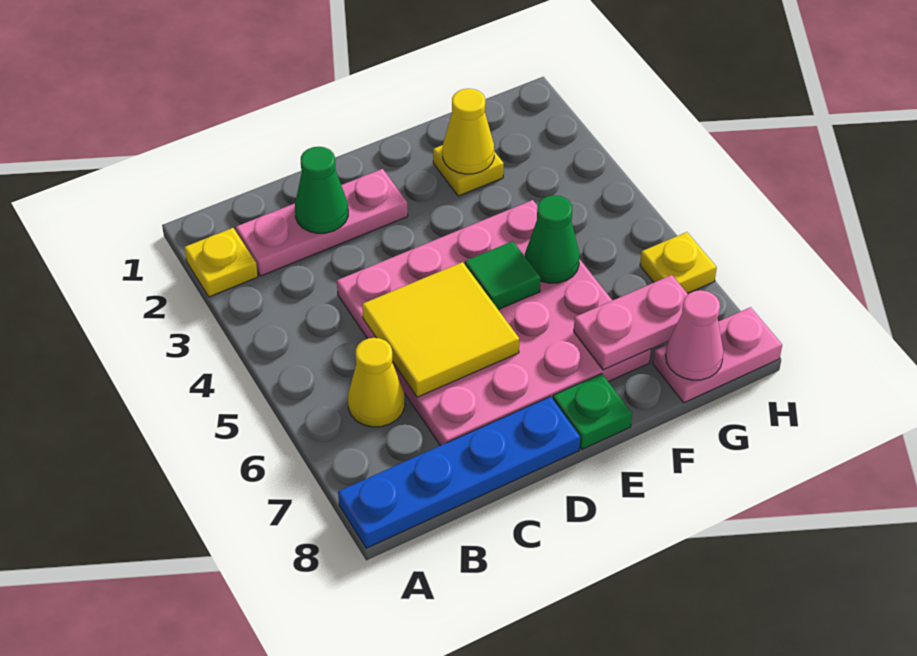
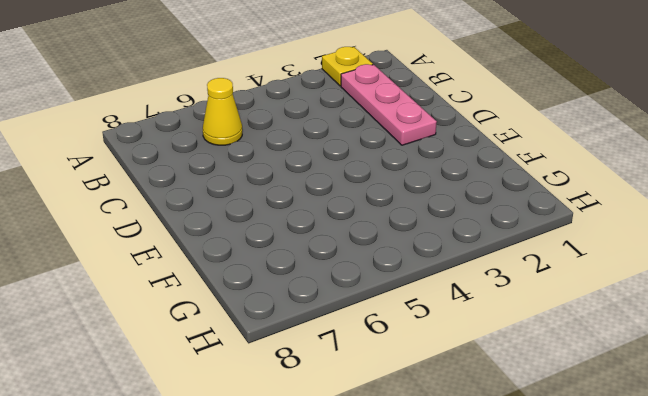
none -> blue 1x4 plate [338,397,580,548]
none -> pink 4x4 plate [337,200,651,446]
none -> green 1x1 plate [553,374,632,449]

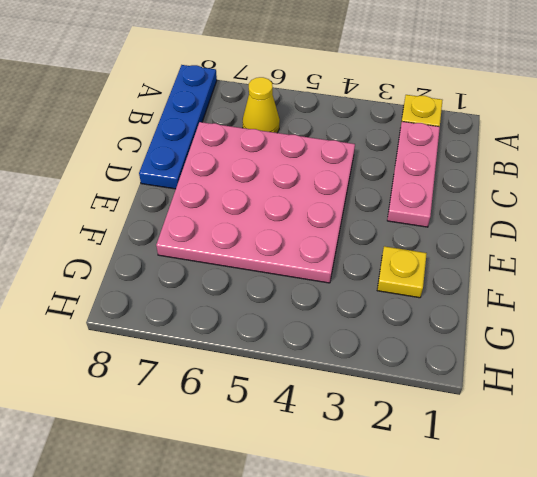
none -> green 1x1 plate [553,374,632,449]
none -> pink 1x2 plate [653,307,782,403]
none -> yellow 1x1 plate [640,232,717,293]

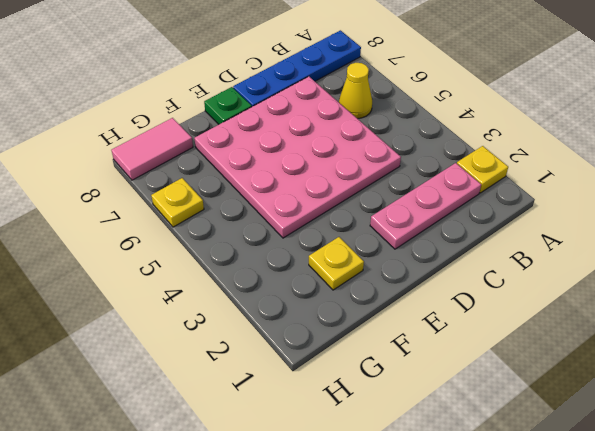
pink 1x2 tile [111,118,193,180] -> pink 1x2 plate [653,307,782,403]
none -> green 1x1 cone [295,147,348,233]
none -> yellow 2x2 tile [362,262,519,397]
none -> green 1x1 tile [465,241,541,310]

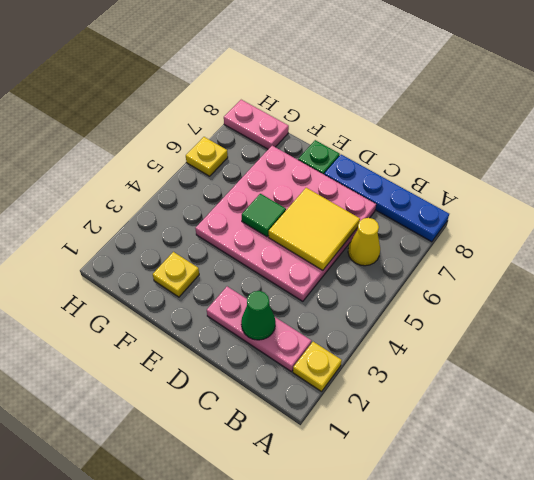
none -> yellow 1x1 cone [443,89,494,174]
none -> green 1x1 cone [525,195,580,283]
none -> pink 1x2 plate [574,275,688,370]

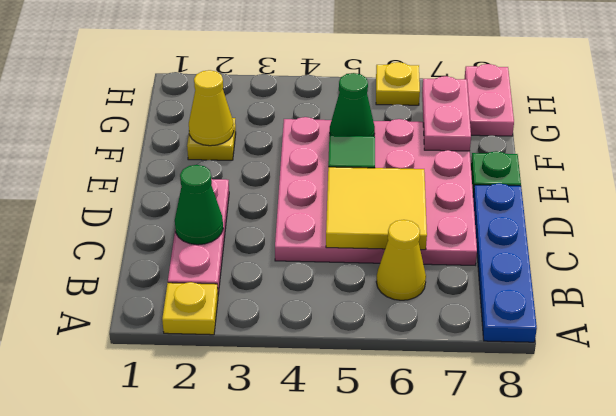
none -> pink 1x1 cone [666,290,723,380]

